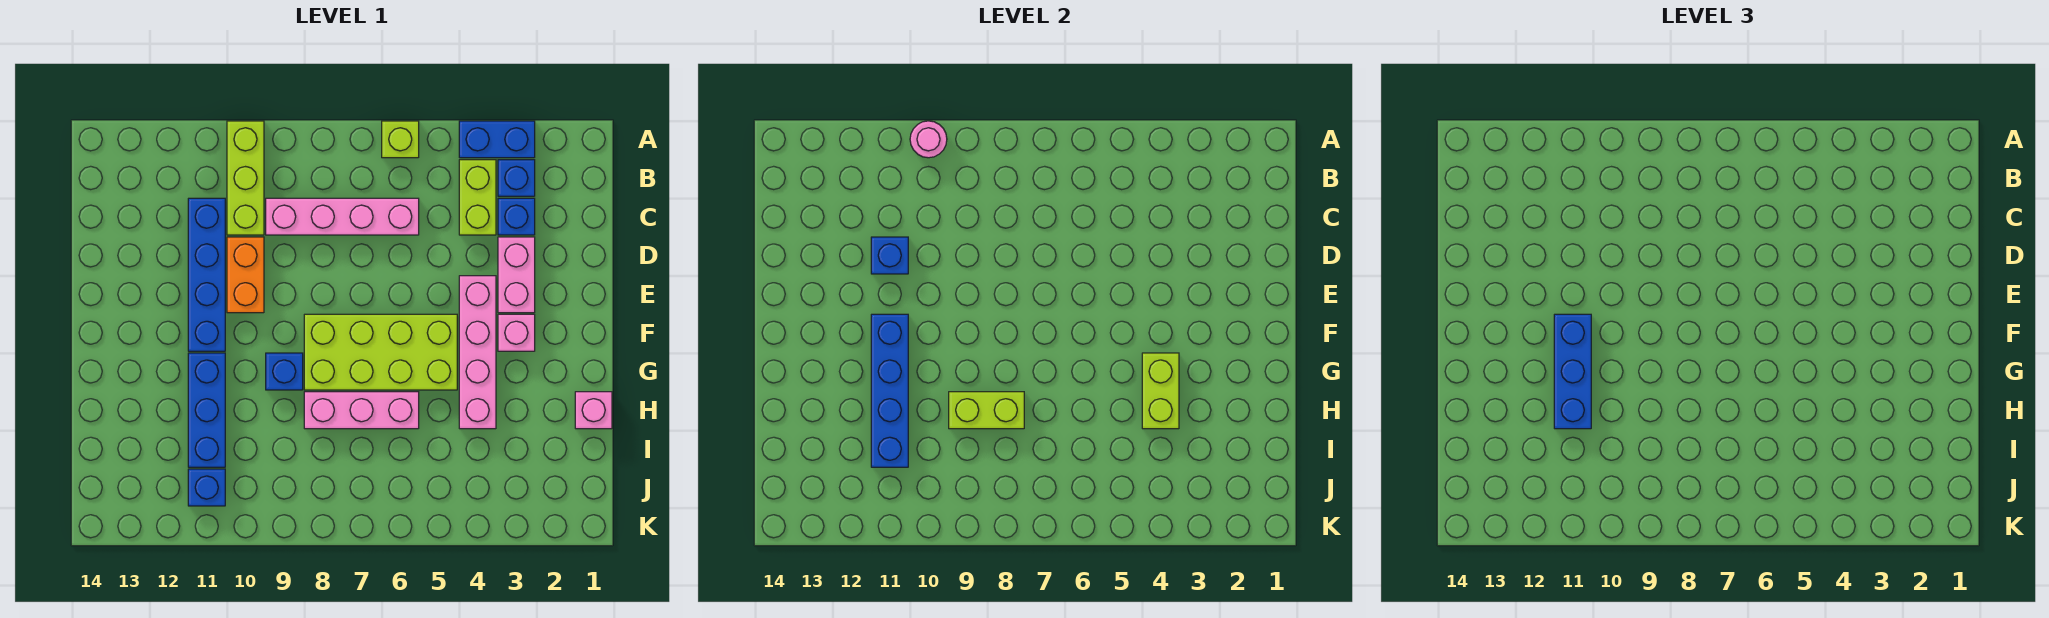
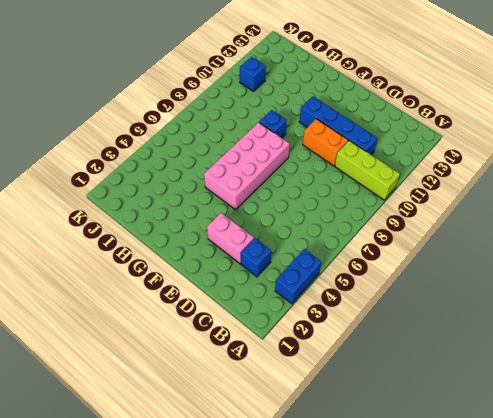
pink 2x4 brick [204,122,290,210] -> lime 2x4 brick [304,314,457,390]
none -> lime 1x1 brick [382,121,419,158]
none -> blue 1x1 brick [498,160,535,196]
none -> lime 1x2 brick [459,160,496,235]

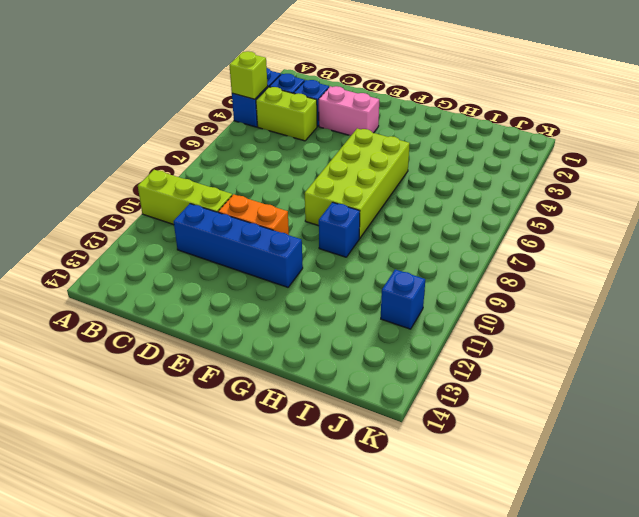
lime 1x1 brick [229,51,268,99] -> lime 1x1 brick moved to [382,121,419,158]
none -> pink 1x4 brick [266,198,419,235]
none -> pink 1x4 brick [459,276,496,429]
none -> pink 1x1 brick [498,314,535,351]

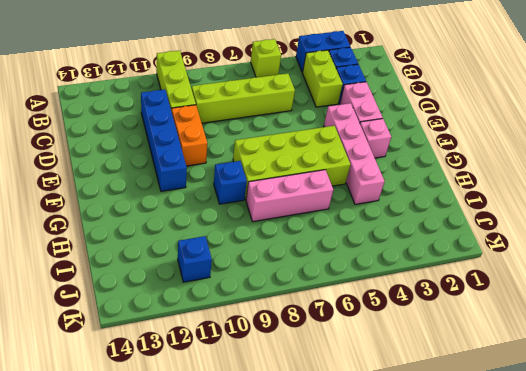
lime 1x4 brick [192,73,295,123] -> pink 1x4 brick [266,198,419,235]
none -> blue 1x3 brick [188,353,225,467]
none -> pink 1x1 brick [575,392,612,429]
none -> pink 1x1 round brick [910,121,947,158]

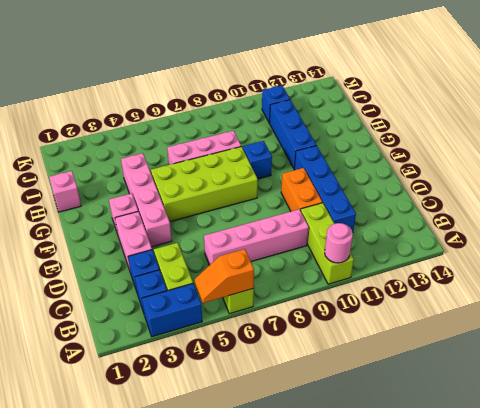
orange 1x2 slope [195,249,254,303] -> none
none -> blue 1x1 brick [871,237,908,274]
none -> blue 1x4 brick [871,314,908,467]
none -> lime 1x2 brick [1142,353,1179,429]

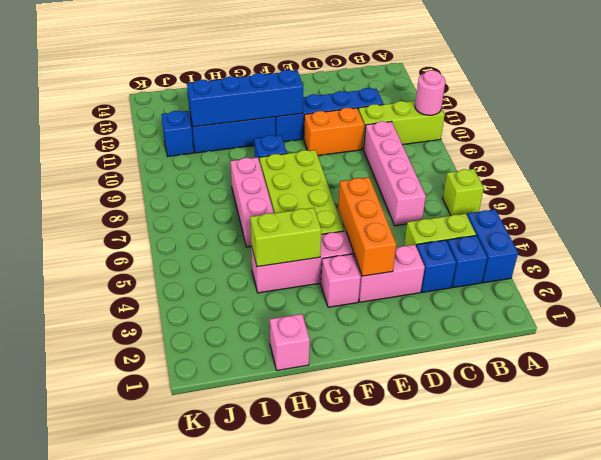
orange 1x3 brick [338,177,396,276] -> none
none -> blue 1x1 brick [871,237,908,274]
none -> lime 1x2 brick [949,392,1024,429]
none -> blue 1x3 brick [1554,314,1591,429]

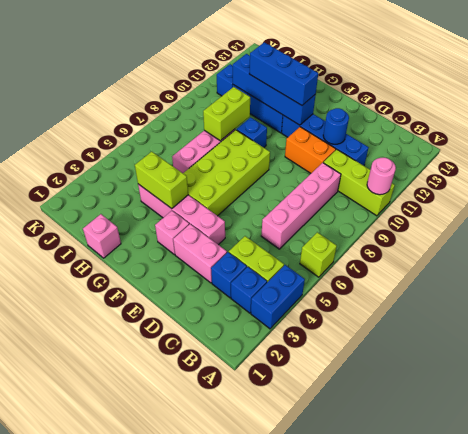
blue 1x1 round brick [323,108,349,144] -> blue 1x1 brick [871,237,908,274]

